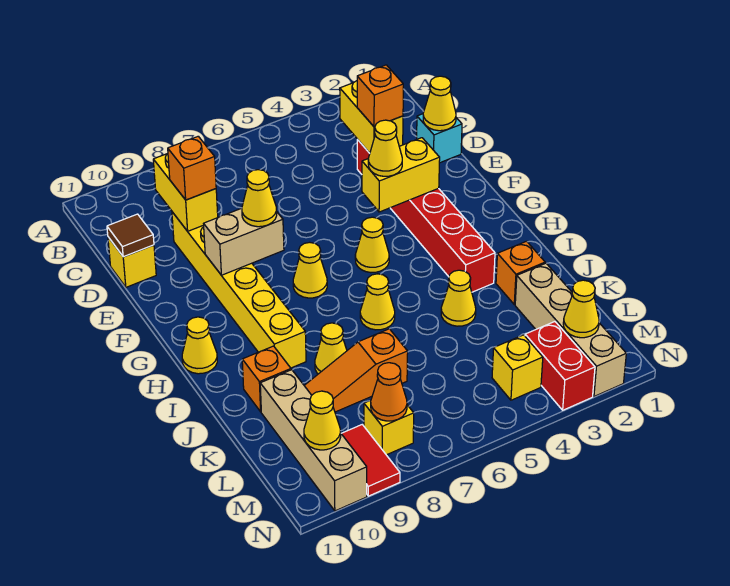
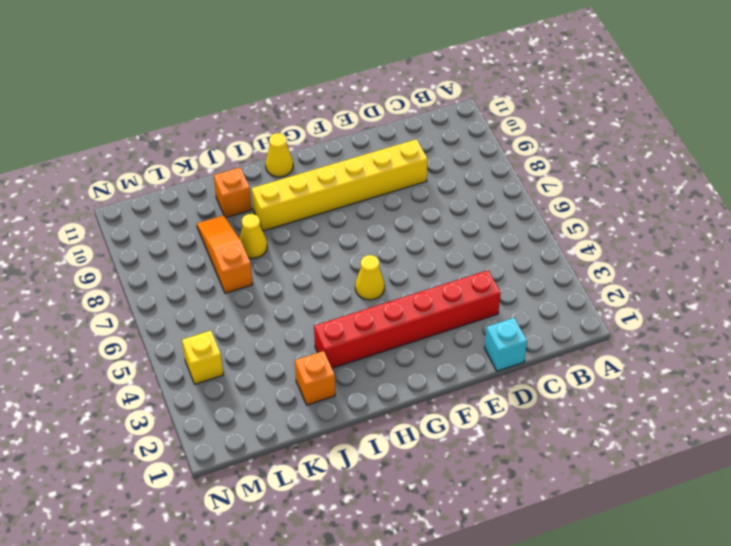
none -> yellow 1x1 brick [108,237,156,287]
none -> yellow 1x1 cone [293,242,327,298]
none -> yellow 1x1 cone [360,274,395,330]
none -> yellow 1x1 cone [441,270,476,326]

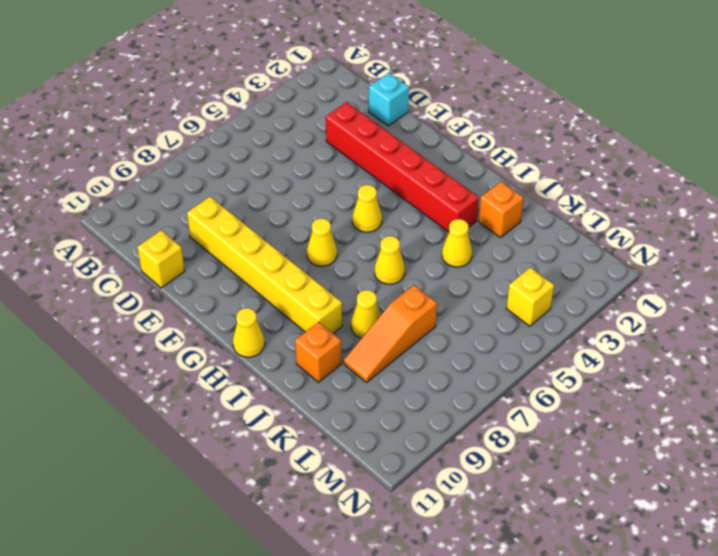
none -> tan 1x4 brick [515,263,626,396]
none -> tan 1x4 brick [260,370,367,511]
none -> red 1x2 brick [525,322,595,410]
none -> yellow 1x1 brick [364,400,414,455]

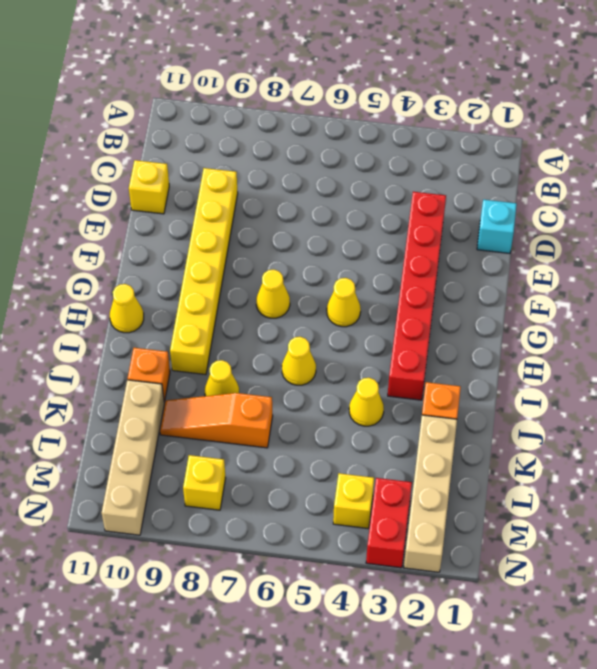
none -> red 1x2 tile [341,425,400,496]
none -> yellow 1x2 brick [340,81,403,153]
none -> yellow 1x2 brick [153,153,218,231]
none -> yellow 1x1 cone [423,76,456,131]

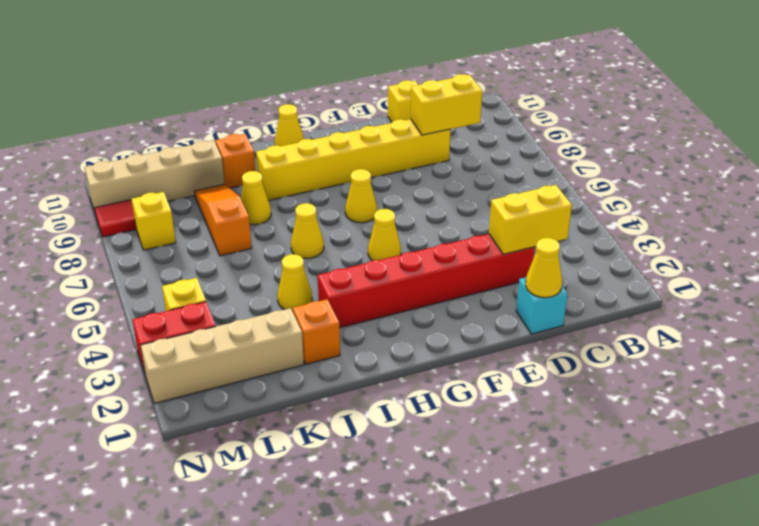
none -> brown 1x1 tile [107,214,154,257]
none -> yellow 1x2 brick [362,138,440,212]
none -> tan 1x2 brick [204,208,284,275]
none -> yellow 1x1 cone [563,280,599,338]

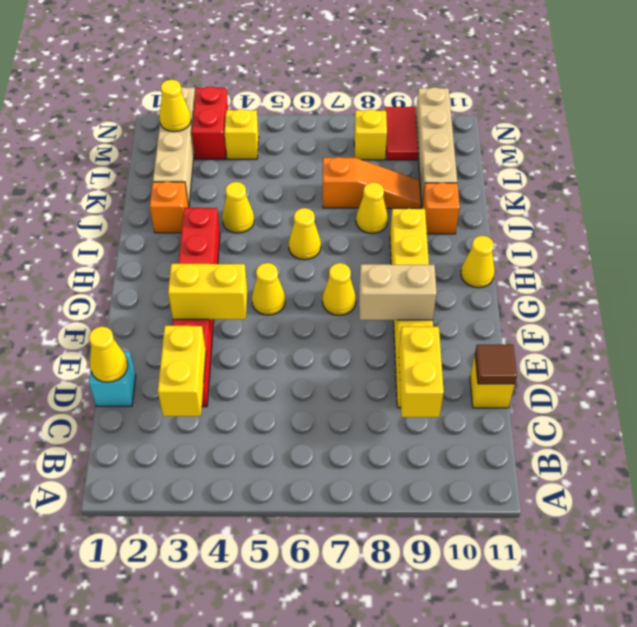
none -> orange 1x1 cone [371,363,407,421]
none -> yellow 1x1 cone [304,391,341,450]
none -> orange 1x1 brick [357,65,403,127]
none -> orange 1x1 brick [168,136,216,200]

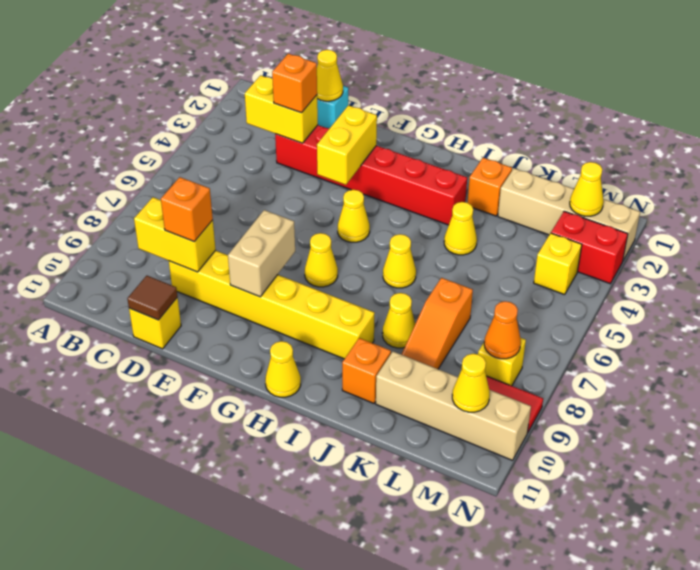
none -> yellow 1x1 cone [368,120,402,176]
none -> yellow 1x1 cone [242,170,277,227]

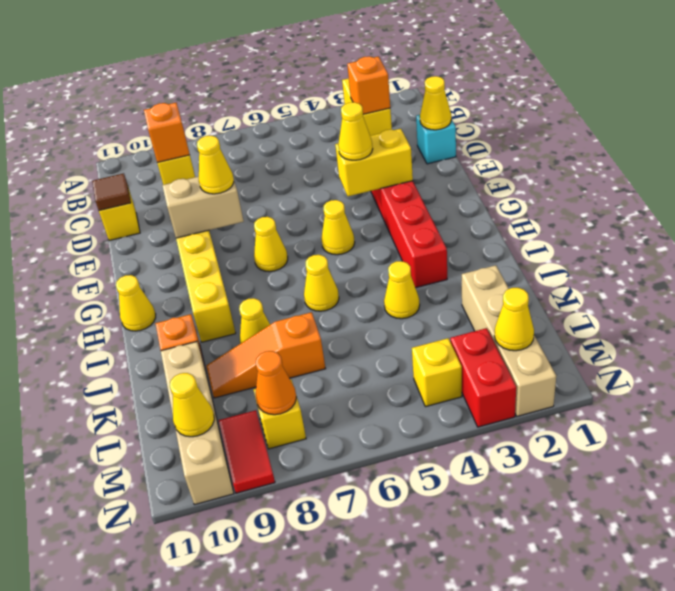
none -> orange 1x1 brick [496,241,545,305]

